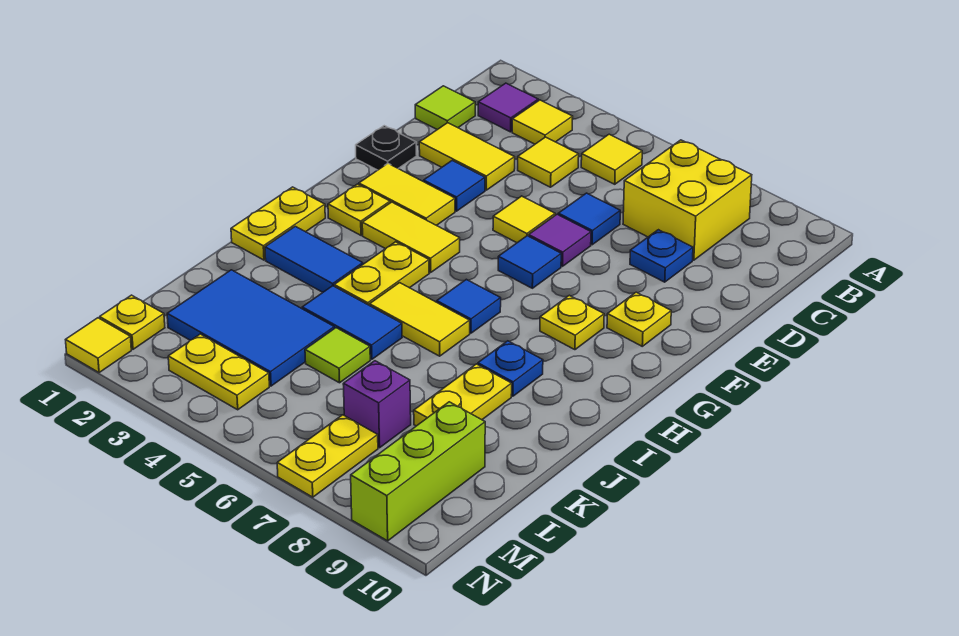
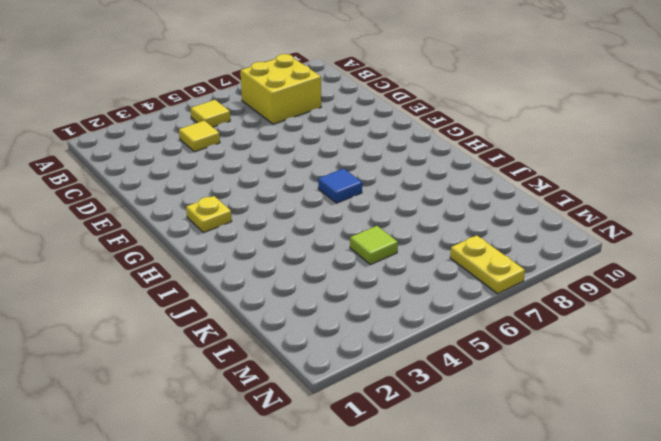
none -> purple 1x1 tile [478,83,538,132]
none -> yellow 1x1 tile [512,100,573,144]
none -> lime 1x1 tile [415,86,475,130]
none -> yellow 1x2 tile [419,123,515,190]

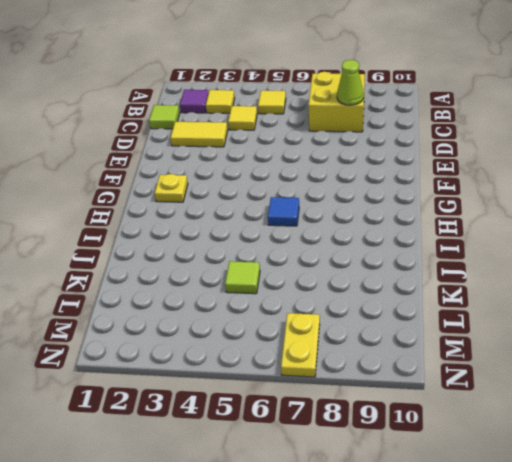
lime 1x1 cone [337,60,364,105] -> none
none -> blue 1x1 tile [558,193,620,245]
none -> blue 1x1 plate [630,230,693,282]
none -> black 1x1 plate [356,126,417,170]
none -> blue 1x1 tile [424,161,485,211]

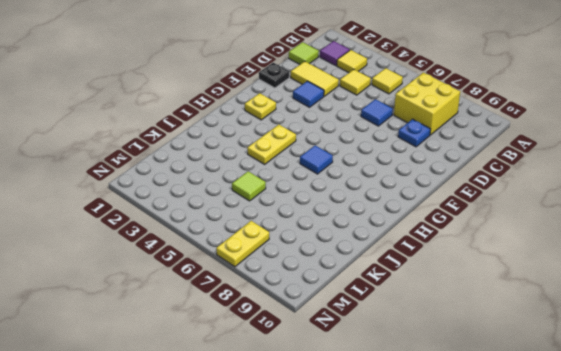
none -> yellow 1x1 tile [493,196,555,243]
none -> purple 1x1 tile [529,214,591,266]
none -> yellow 1x2 tile [359,164,455,225]
none -> blue 1x1 tile [498,236,561,288]

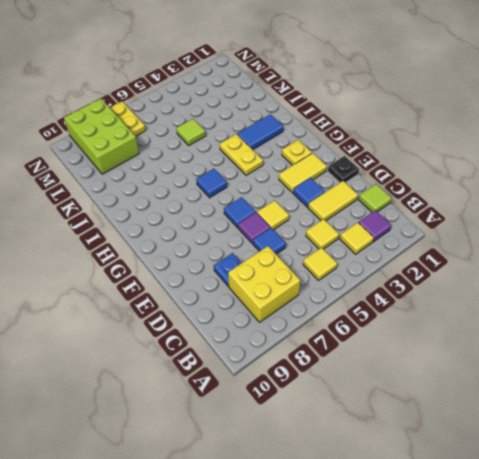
lime 2x3 brick [64,99,139,174] -> lime 1x3 brick [351,402,485,541]
none -> yellow 1x1 plate [607,292,671,346]
none -> yellow 1x2 tile [362,202,460,273]
none -> yellow 1x1 plate [540,295,604,350]
none -> yellow 1x2 plate [231,187,325,260]

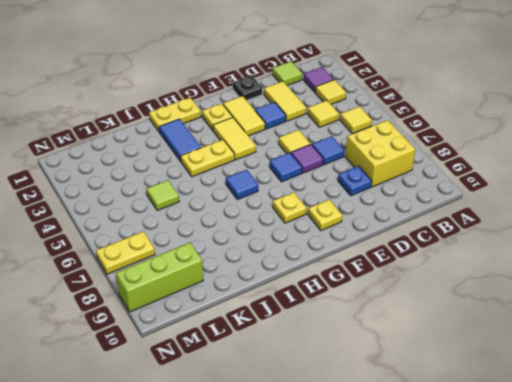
none -> yellow 1x2 tile [370,283,470,356]
none -> blue 1x1 plate [478,341,543,396]
none -> blue 1x2 tile [302,286,402,359]
none -> yellow 1x2 plate [414,364,512,426]

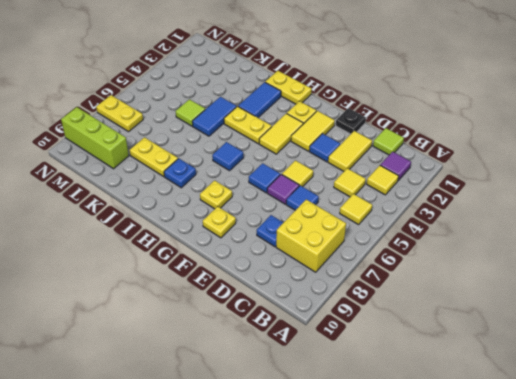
none -> yellow 1x2 tile [370,283,470,356]
none -> blue 2x3 tile [167,270,334,386]
none -> purple 1x1 brick [343,361,411,448]
none -> yellow 1x1 plate [100,295,165,349]

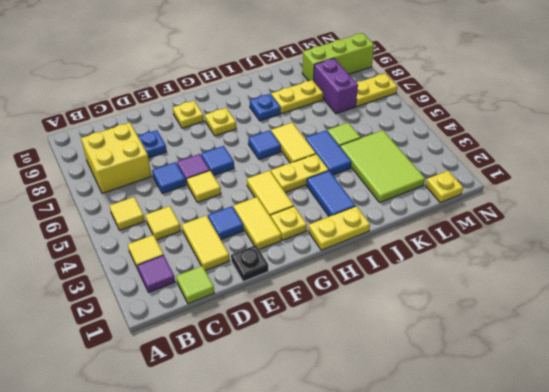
lime 2x3 tile [340,130,425,202] -> blue 2x3 tile [167,270,334,386]
purple 1x2 brick [314,58,358,114] -> purple 1x1 brick [343,361,411,448]
none -> yellow 1x2 plate [168,334,269,410]
none -> yellow 1x1 tile [66,318,131,373]

